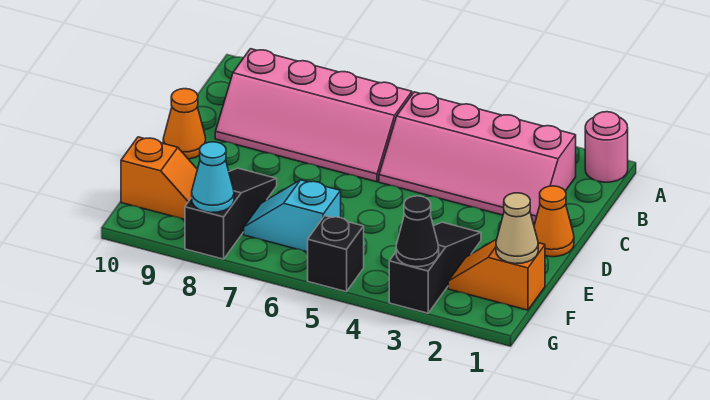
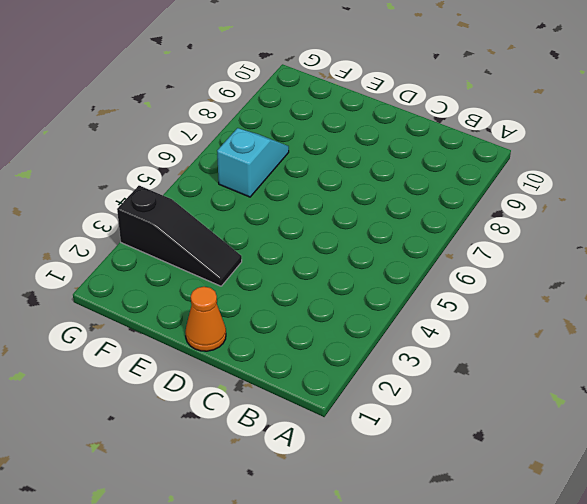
none -> pink 1x1 round brick [585,112,628,182]
none -> pink 2x4 slope [379,92,576,224]
none -> pink 2x4 slope [215,49,412,182]

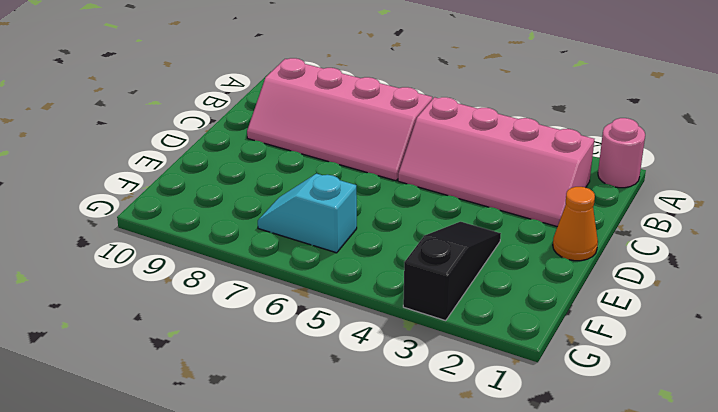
none -> orange 1x1 cone [163,89,206,159]
none -> black 1x3 slope [185,168,277,259]
none -> orange 1x2 slope [448,239,545,310]

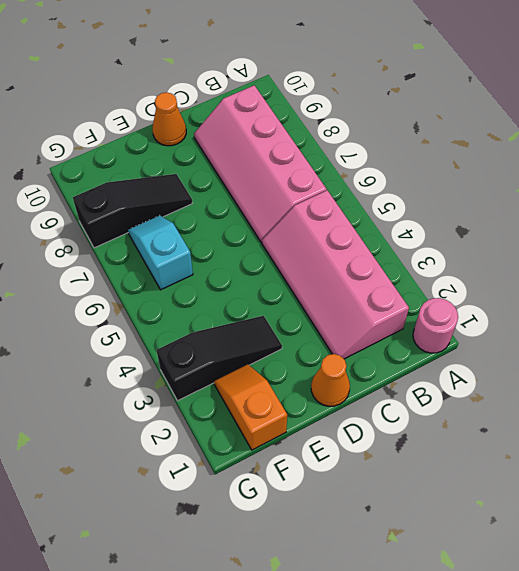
none -> orange 1x2 slope [121,137,197,219]
none -> black 1x1 brick [308,216,364,292]
none -> tan 1x1 cone [496,193,538,264]

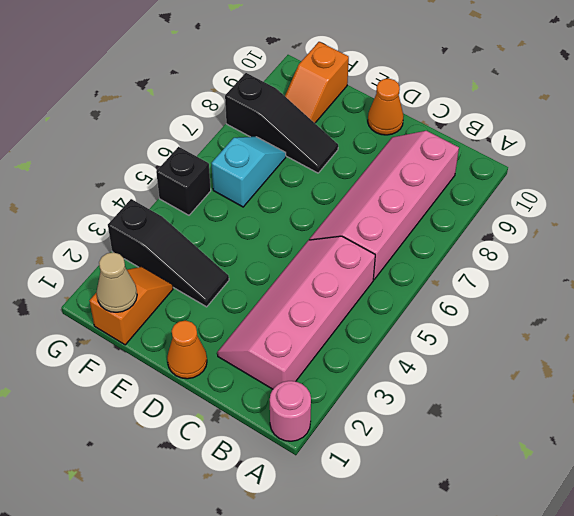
none -> black 1x1 cone [396,196,439,267]
none -> cyan 1x1 cone [192,142,234,213]

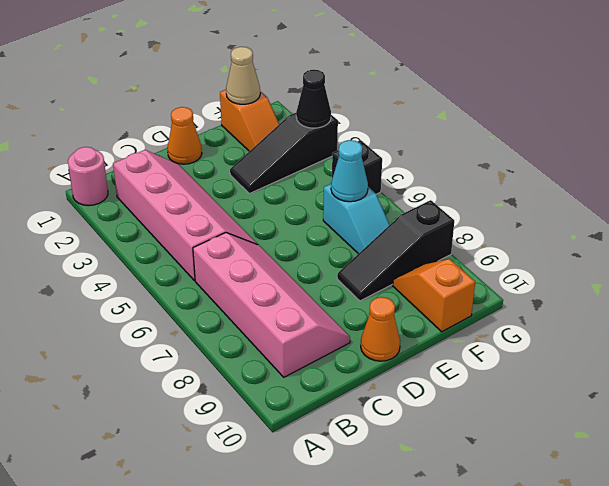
cyan 1x1 cone [331,140,368,202] -> cyan 1x1 cone moved to [192,142,234,213]

